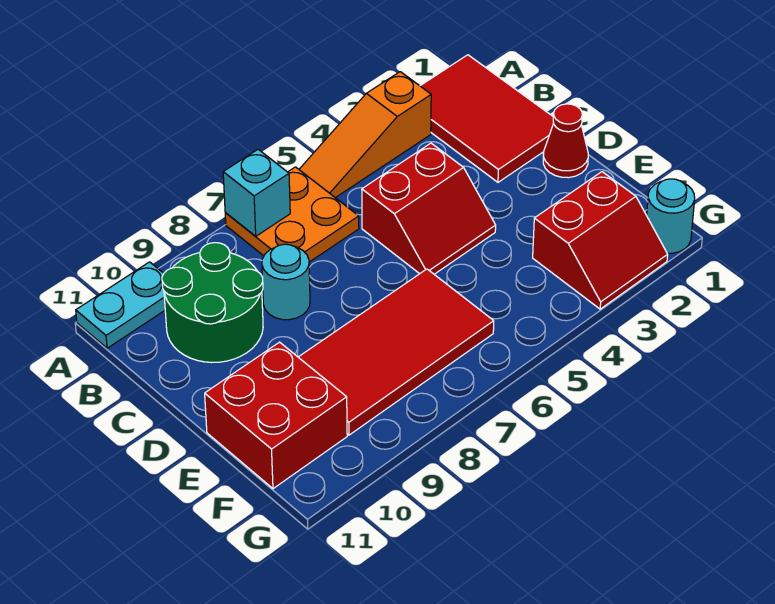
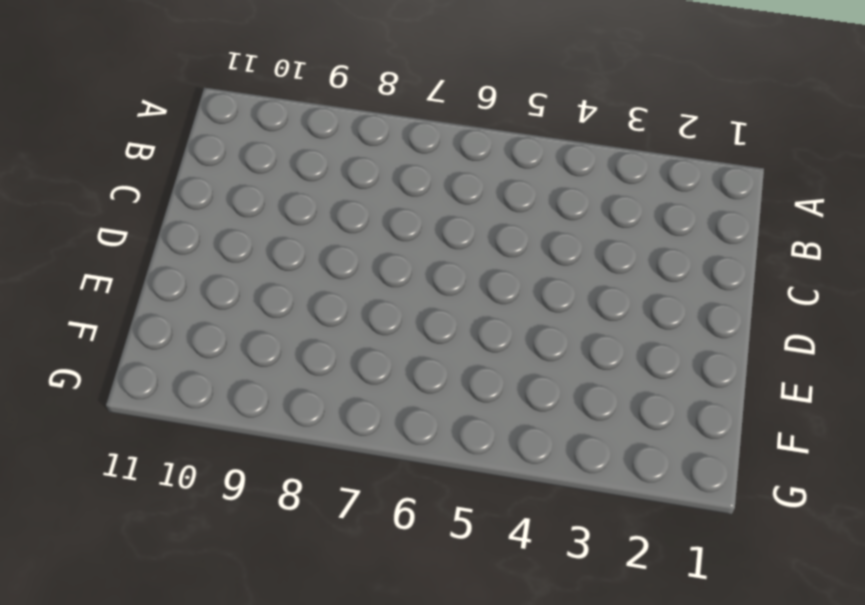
none -> red 2x3 tile [420,55,554,182]
none -> orange 1x3 slope [299,72,431,198]
none -> orange 2x2 plate [225,167,359,262]

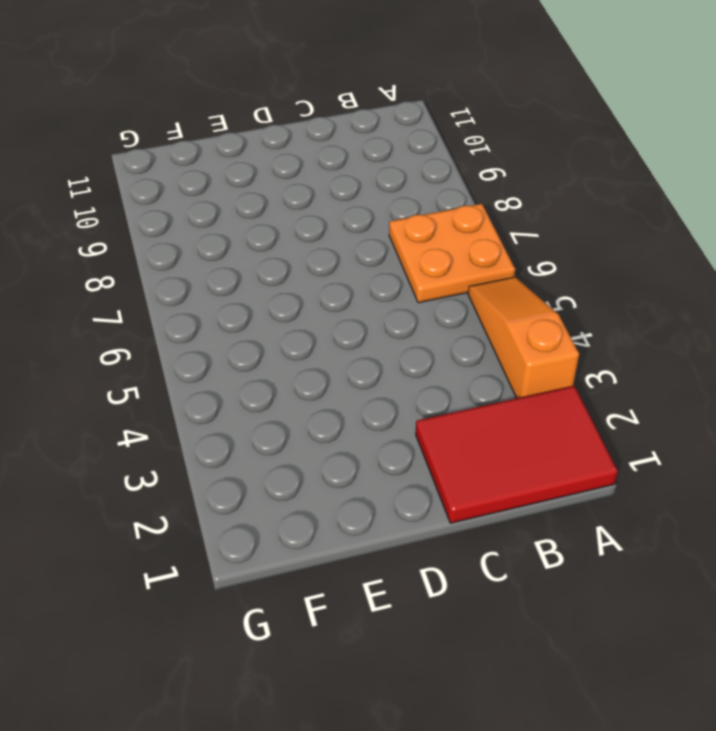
none -> cyan 1x2 plate [76,262,165,348]
none -> green 2x2 round brick [162,243,263,363]
none -> red 2x2 slope [362,143,496,274]

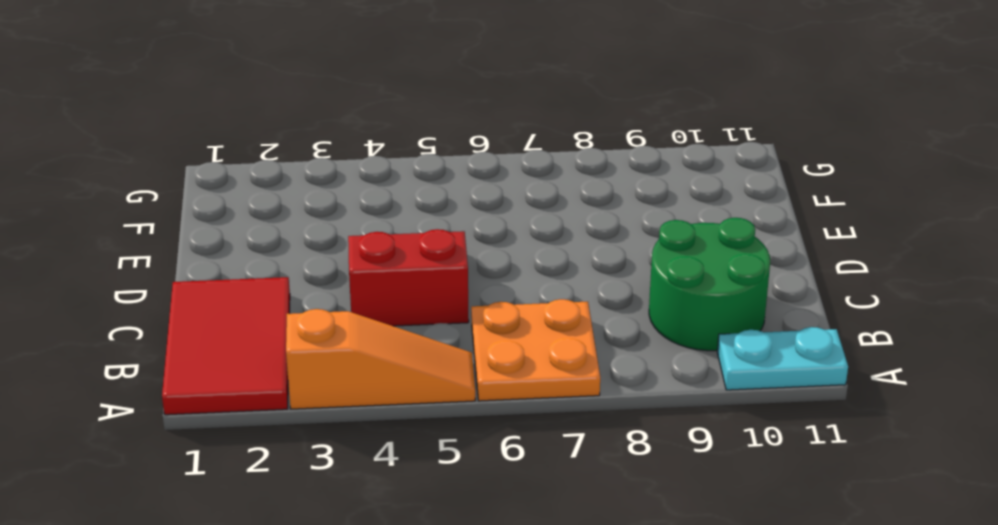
none -> cyan 1x1 round brick [262,244,310,320]
none -> red 1x1 cone [543,104,588,178]
none -> red 2x4 tile [298,269,494,435]

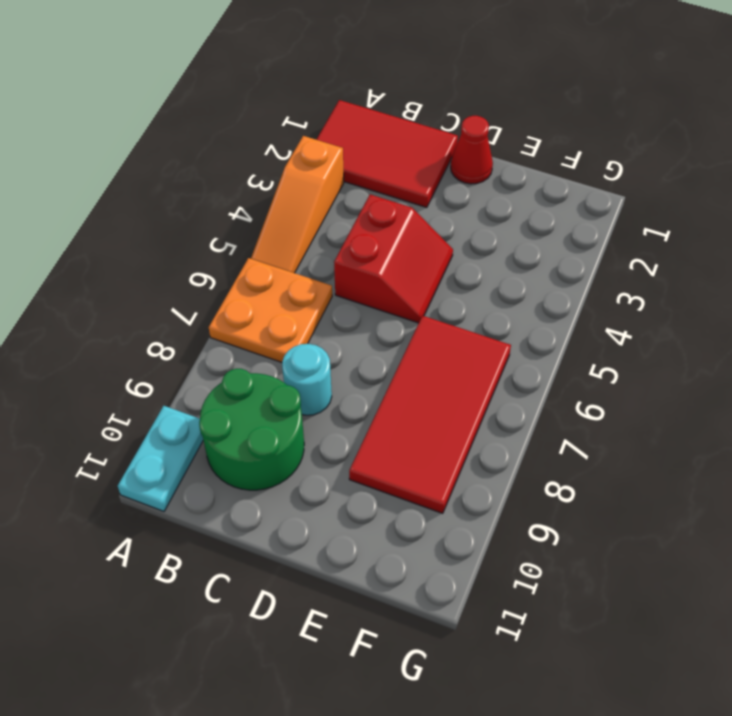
none -> red 2x2 brick [205,342,347,489]
none -> red 2x2 slope [533,172,668,309]
none -> cyan 1x1 round brick [647,179,695,253]

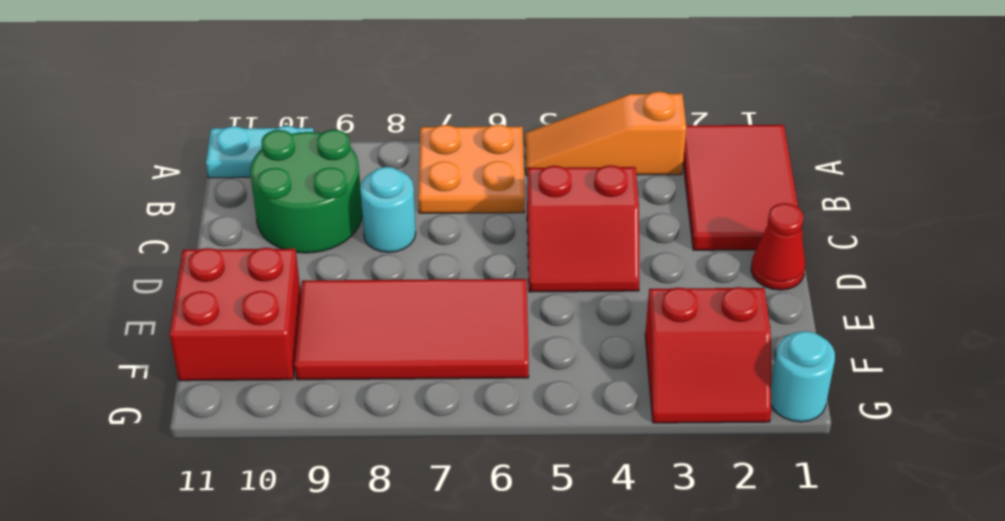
none -> cyan 1x1 brick [223,149,290,236]

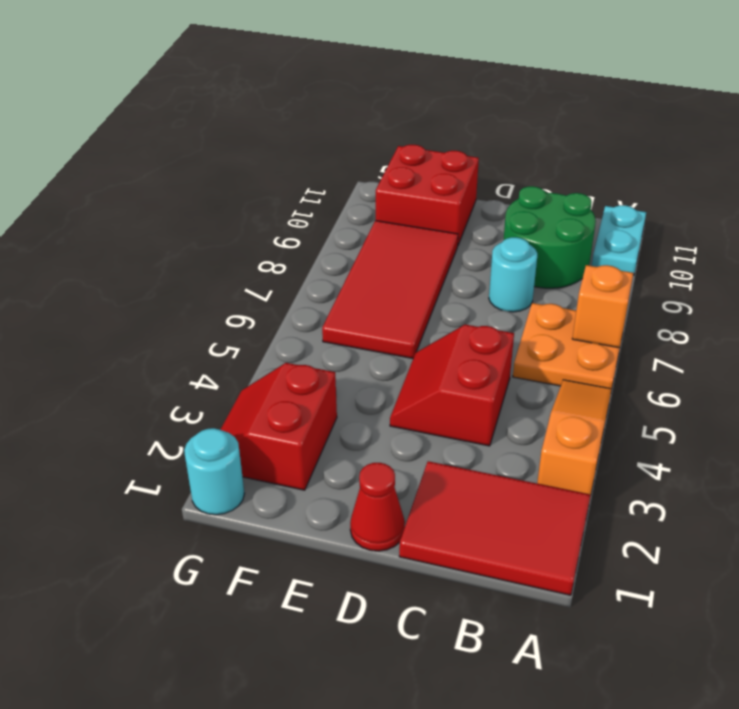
orange 1x1 brick [572,265,633,348] -> cyan 1x1 brick [223,149,290,236]

